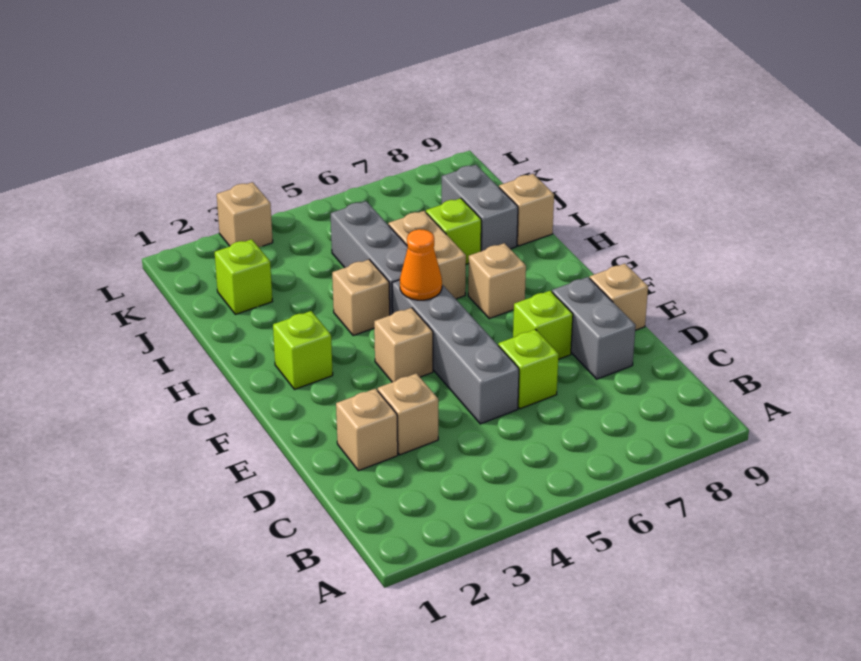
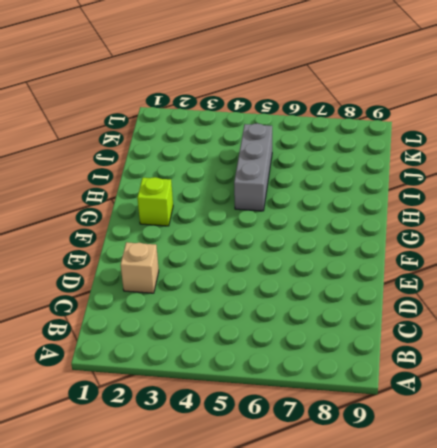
none -> tan 1x1 brick [378,373,438,455]
none -> grey 1x4 brick [392,280,519,424]
none -> lime 1x1 brick [498,329,559,409]

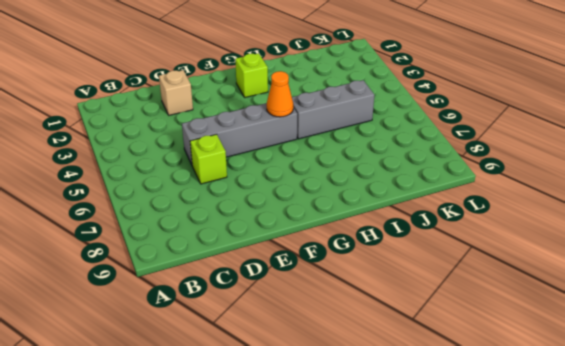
none -> tan 1x1 brick [378,373,438,455]
none -> grey 1x2 brick [552,277,636,379]
none -> lime 1x1 brick [513,291,573,359]

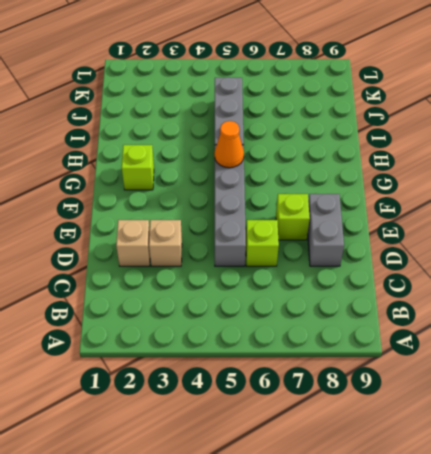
none -> tan 1x1 brick [590,264,648,330]
none -> tan 1x1 brick [374,308,433,382]
none -> tan 1x1 brick [468,243,526,319]

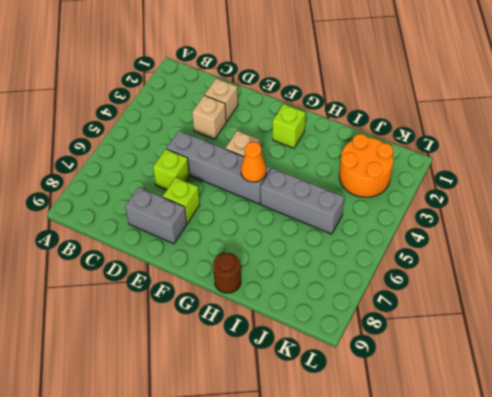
brown 1x1 round brick [213,253,241,293] -> none
orange 2x2 round brick [339,134,393,197] -> lime 1x1 brick [215,239,272,314]
none -> tan 1x1 brick [590,264,648,330]
none -> tan 1x1 brick [468,243,526,319]
none -> tan 1x1 brick [332,260,390,336]

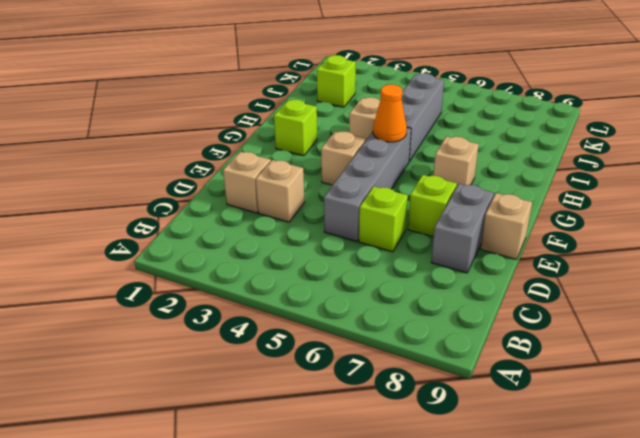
none -> tan 1x2 brick [388,211,466,299]
none -> lime 1x1 brick [426,198,481,265]
none -> grey 1x2 brick [442,165,518,251]

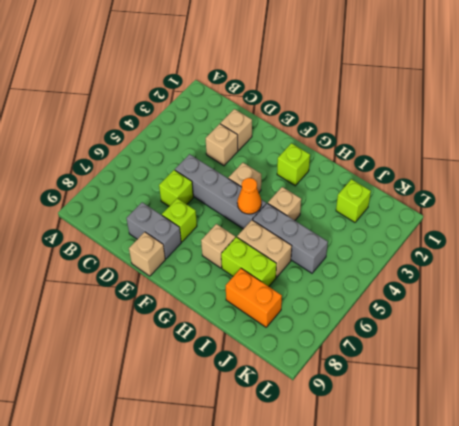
lime 1x2 brick [221,237,276,286] -> lime 1x1 brick [426,198,481,265]
orange 1x2 brick [226,268,282,327] -> grey 1x2 brick [442,165,518,251]
none -> tan 1x1 brick [499,174,554,246]
none -> tan 1x1 brick [217,182,273,247]

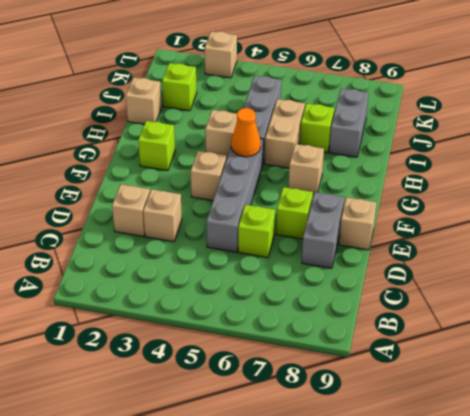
tan 1x1 brick [126,78,162,124] -> tan 1x1 brick moved to [499,174,554,246]

